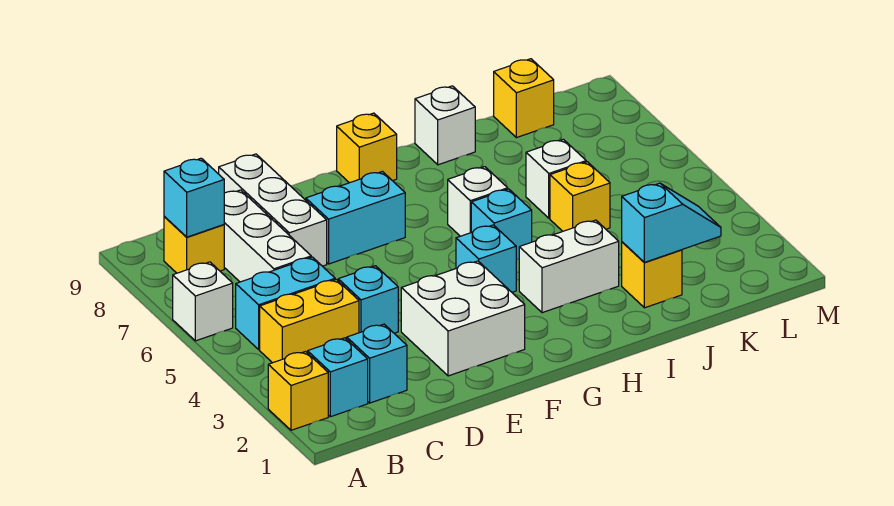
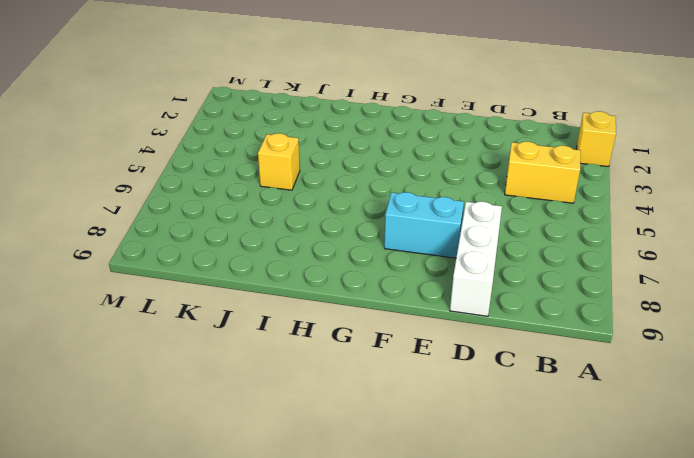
none -> white 1x1 brick [173,262,233,341]
none -> cyan 1x1 brick [308,338,368,417]
none -> cyan 1x2 brick [236,257,335,349]

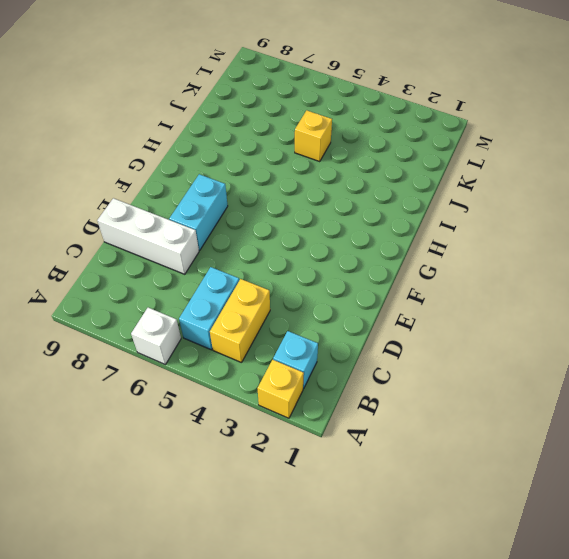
none -> yellow 1x1 brick [164,216,224,273]
none -> cyan 1x1 brick [347,324,407,403]
none -> white 1x3 brick [224,190,311,282]

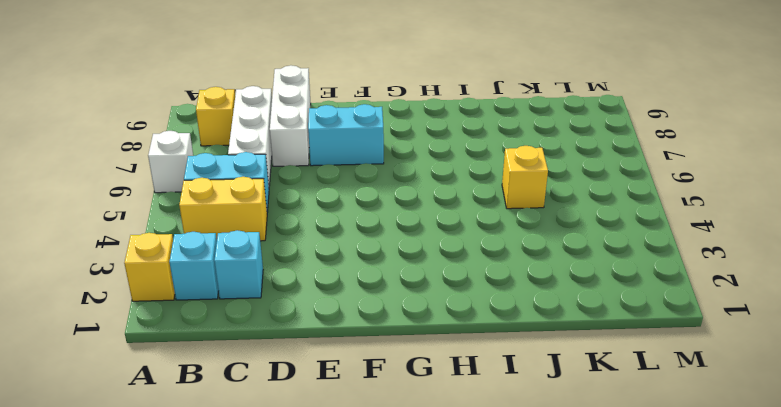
none -> cyan 1x1 brick [338,266,398,333]
none -> white 2x2 brick [401,261,525,376]
none -> cyan 1x1 brick [456,225,516,292]

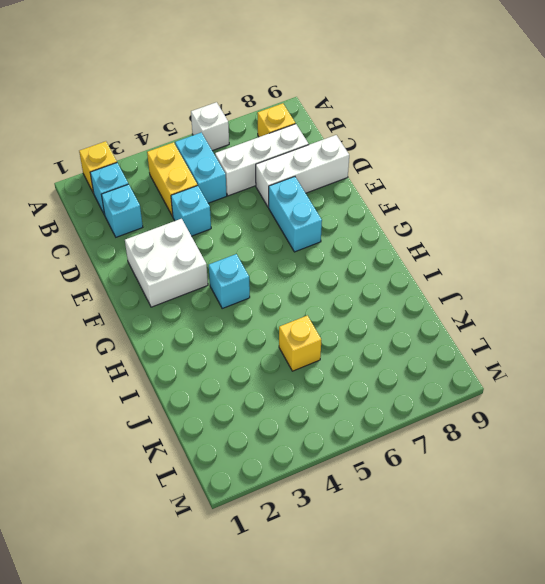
none -> yellow 1x1 brick [337,113,397,183]
none -> white 1x2 brick [519,220,619,313]
none -> cyan 1x1 brick [471,189,532,260]

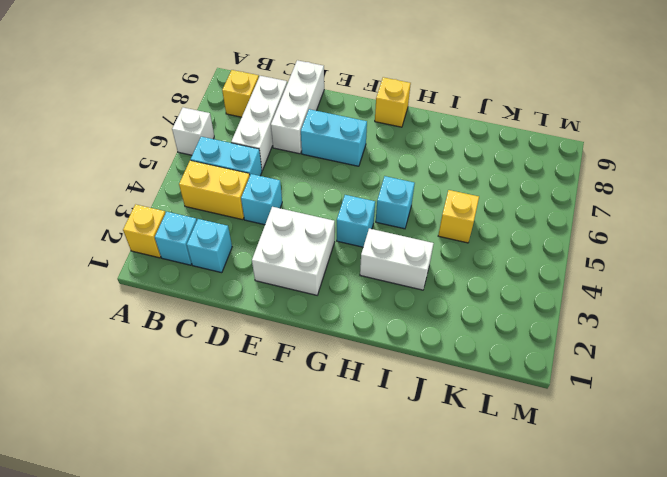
none -> white 1x1 brick [448,167,508,236]
none -> white 1x1 brick [415,86,475,165]
none -> yellow 1x1 brick [622,242,682,308]

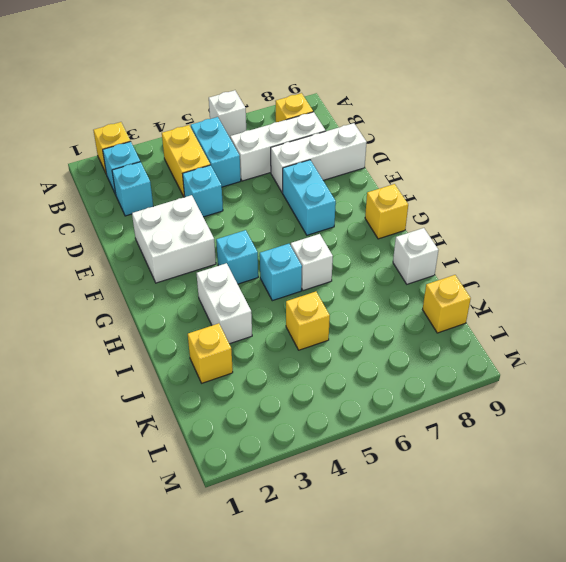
none -> white 1x1 brick [526,139,586,218]
none -> cyan 1x1 brick [164,158,224,237]
none -> cyan 1x2 slope [622,183,721,262]

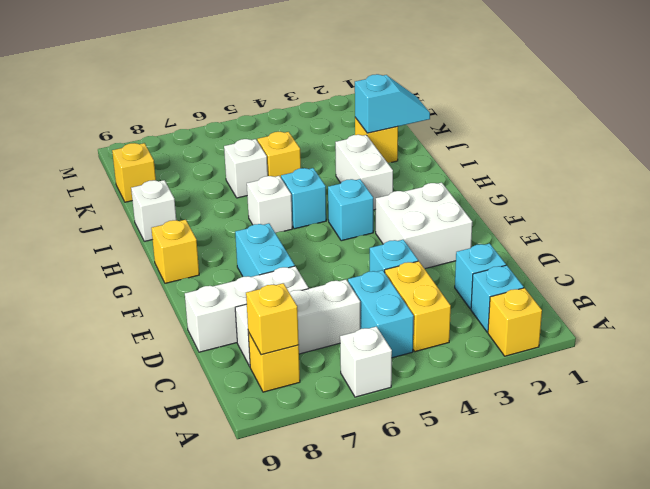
yellow 1x1 brick [246,283,299,355] -> cyan 1x1 brick [164,158,224,237]
cyan 1x2 slope [355,74,430,133] -> cyan 1x2 slope turned to [622,183,721,262]

